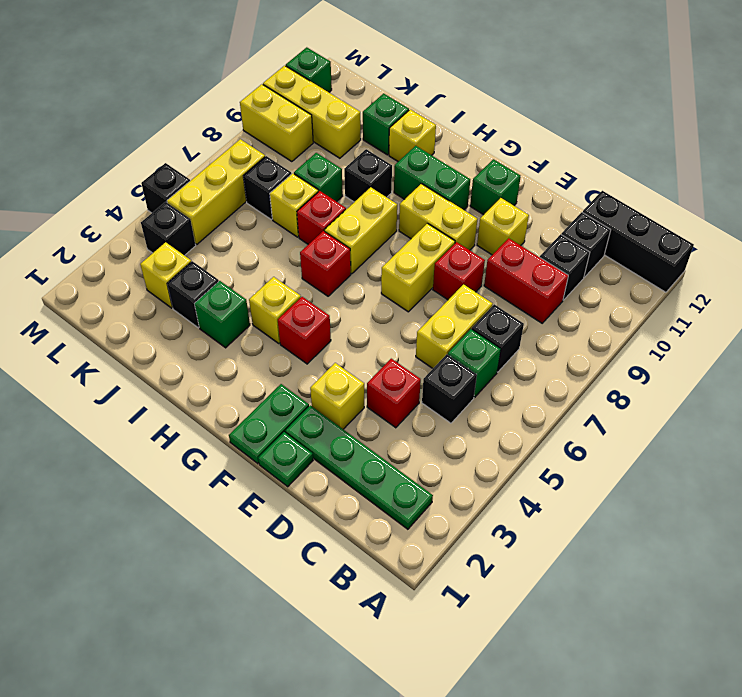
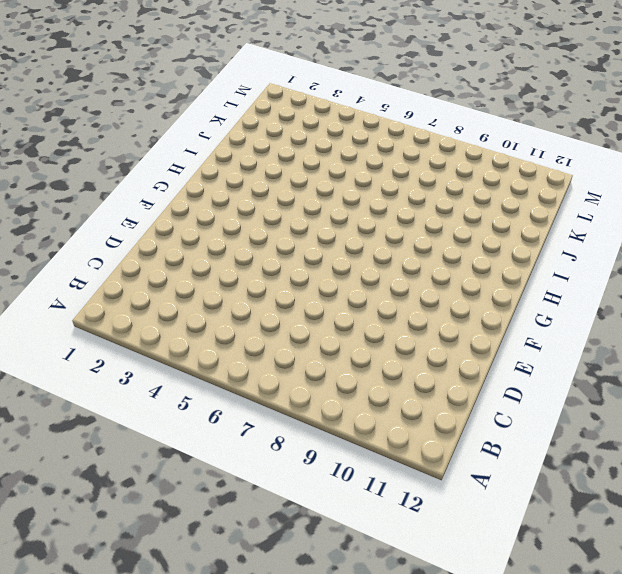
none -> black 1x3 brick [582,191,694,292]
none -> green 1x4 plate [285,405,433,529]
none -> black 1x1 brick [422,354,477,423]
none -> green 1x1 brick [448,329,501,397]

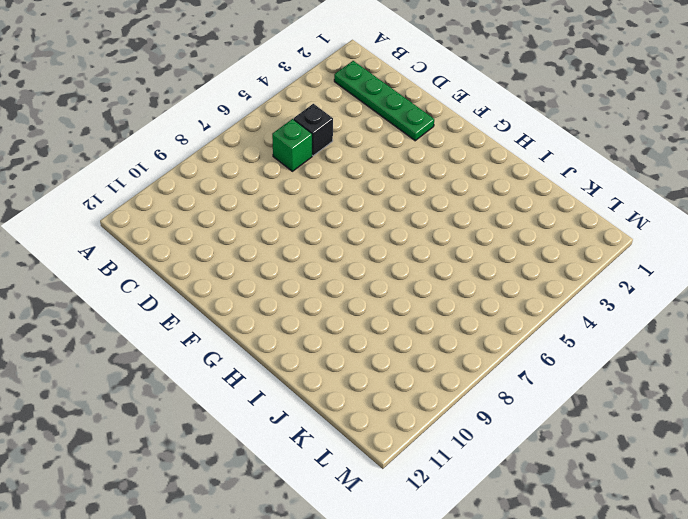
none -> black 1x3 brick [582,191,694,292]
none -> black 1x1 brick [472,304,524,372]
none -> red 1x2 brick [484,238,568,323]
none -> black 1x1 brick [540,234,590,300]

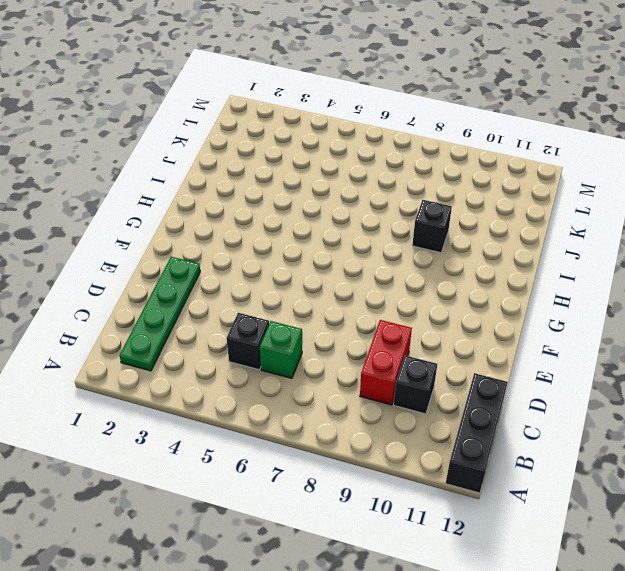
none -> black 1x1 brick [472,304,524,372]
none -> black 1x1 brick [561,212,611,277]
none -> red 1x1 brick [367,359,421,428]
none -> yellow 1x2 brick [416,285,493,368]

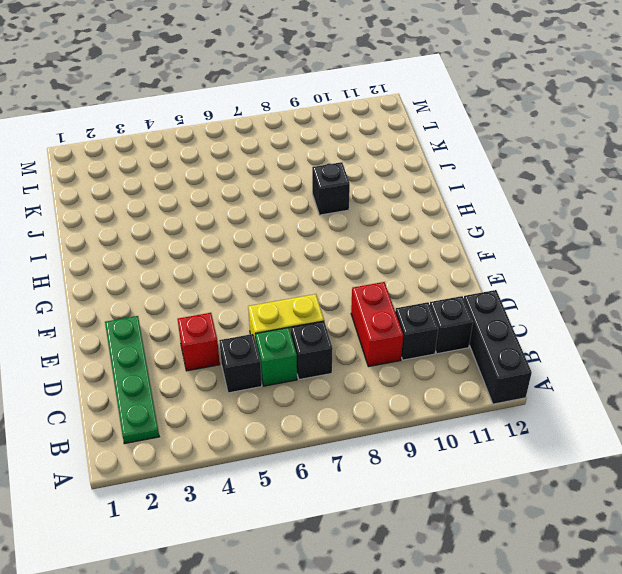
none -> green 1x1 plate [258,432,313,487]
none -> yellow 1x1 brick [310,363,364,429]
none -> red 1x1 brick [433,242,485,300]
none -> yellow 1x1 brick [477,198,529,255]

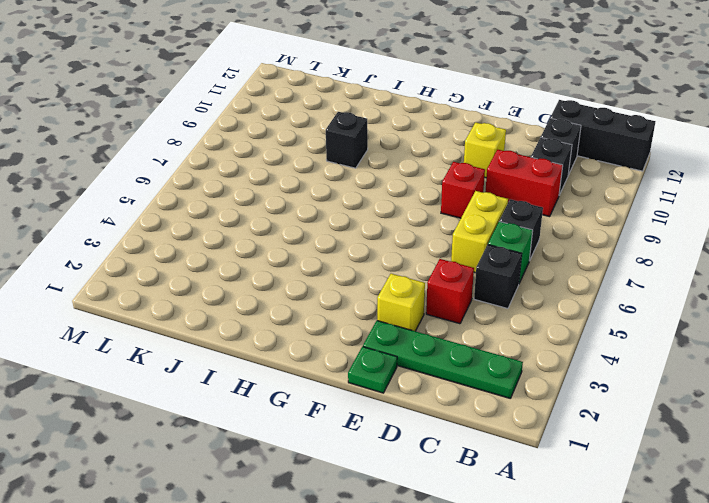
none -> green 1x2 plate [229,384,309,464]
none -> yellow 1x2 brick [381,223,455,312]
none -> yellow 1x2 brick [399,184,477,250]
none -> green 1x1 brick [470,159,521,215]

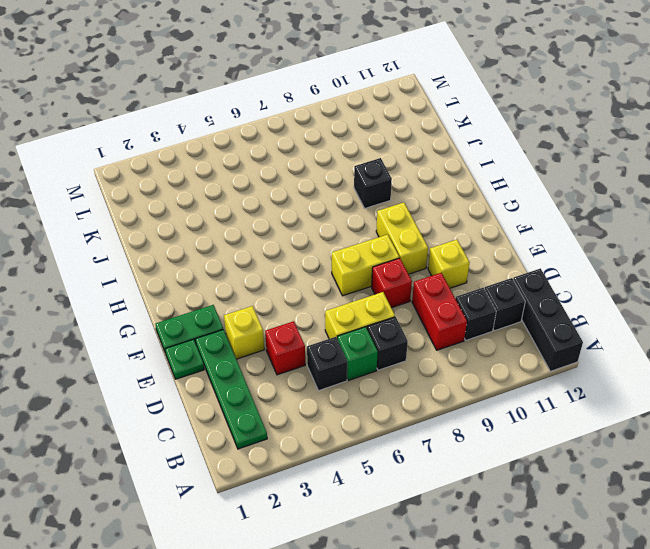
none -> green 1x1 brick [470,159,521,215]
none -> red 1x1 brick [278,297,331,364]
none -> green 1x2 brick [394,146,470,210]
none -> yellow 1x1 brick [249,277,301,344]

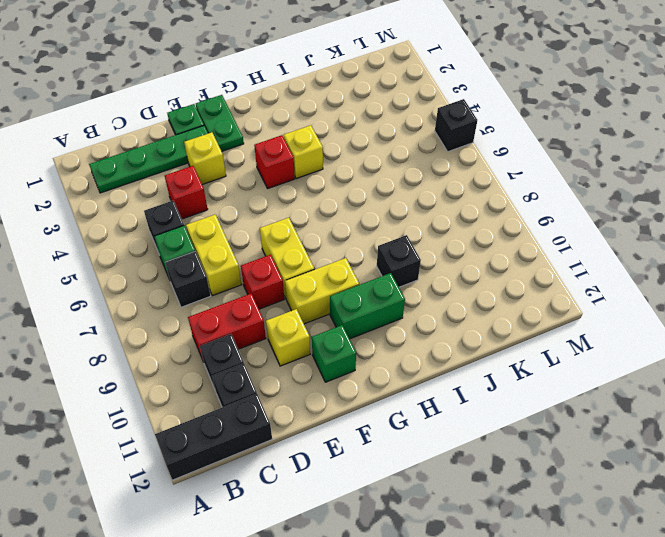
none -> red 1x1 brick [300,231,351,296]
none -> yellow 1x2 brick [325,187,397,274]
none -> green 1x1 brick [195,281,250,348]
none -> red 1x1 brick [297,191,346,244]

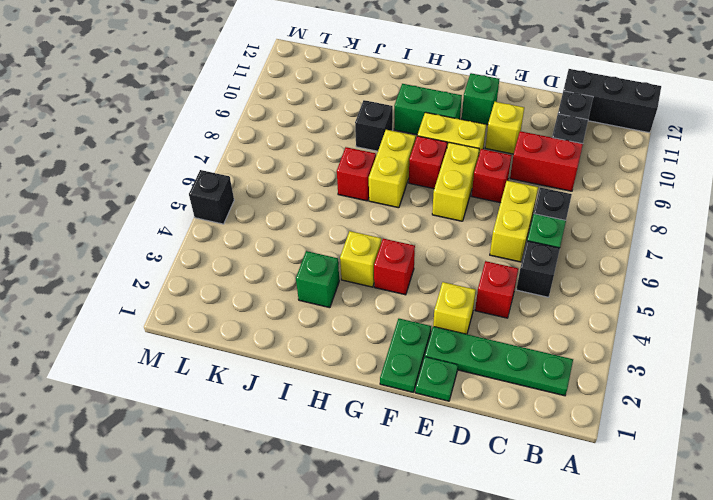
red 1x1 brick [409,136,447,189] -> red 1x1 brick moved to [300,231,351,296]
none -> yellow 1x1 brick [389,109,436,161]
none -> black 1x1 brick [167,261,219,328]
none -> yellow 1x1 brick [270,173,318,237]
none -> green 1x1 brick [294,153,343,202]

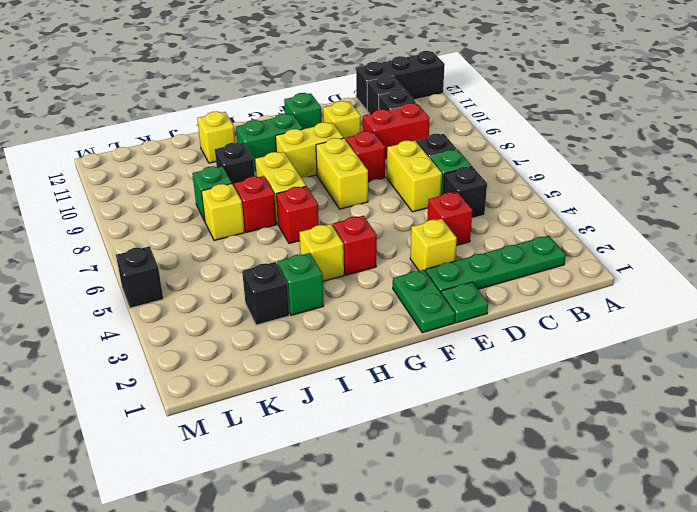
none -> green 1x1 brick [363,93,409,155]
none -> yellow 1x1 brick [140,242,191,308]
none -> black 1x1 brick [243,156,291,219]
none -> yellow 1x3 brick [263,66,361,158]

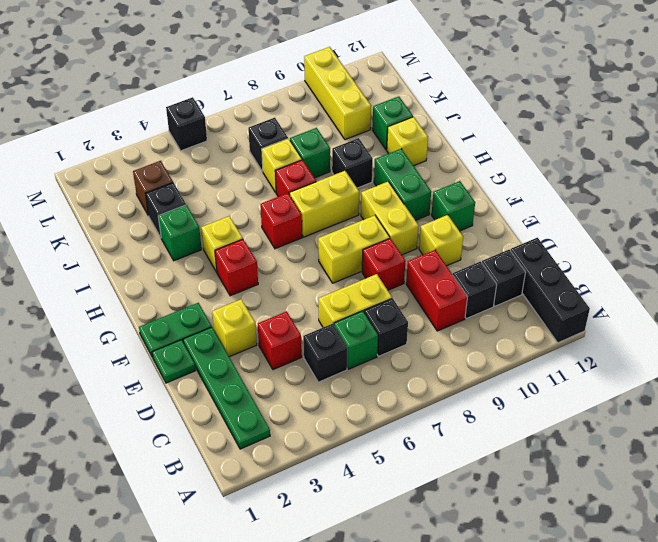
brown 1x1 brick [133,161,173,215] -> yellow 1x1 brick [140,242,191,308]
none -> black 1x1 brick [141,202,196,256]
none -> yellow 1x3 brick [167,139,265,244]
none -> yellow 1x2 brick [240,84,313,162]
none -> green 1x1 brick [286,47,332,92]

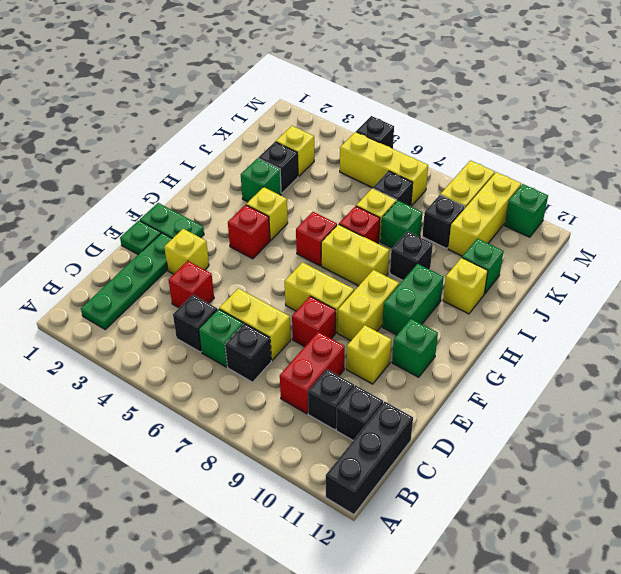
black 1x1 brick [422,195,465,249] -> black 1x1 brick moved to [141,202,196,256]

